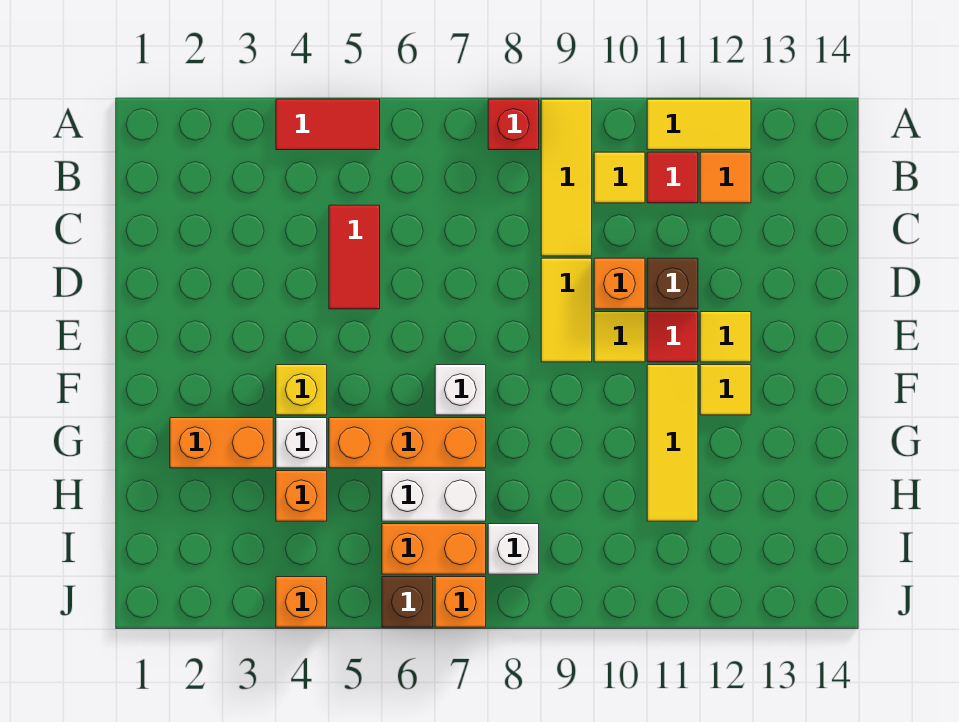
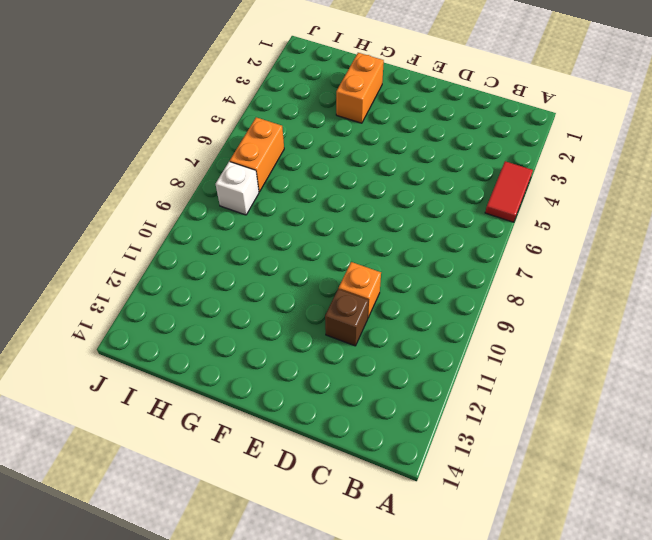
none -> red 1x1 brick [488,99,539,150]
none -> yellow 1x3 tile [541,99,592,256]
none -> yellow 1x2 tile [647,99,751,150]

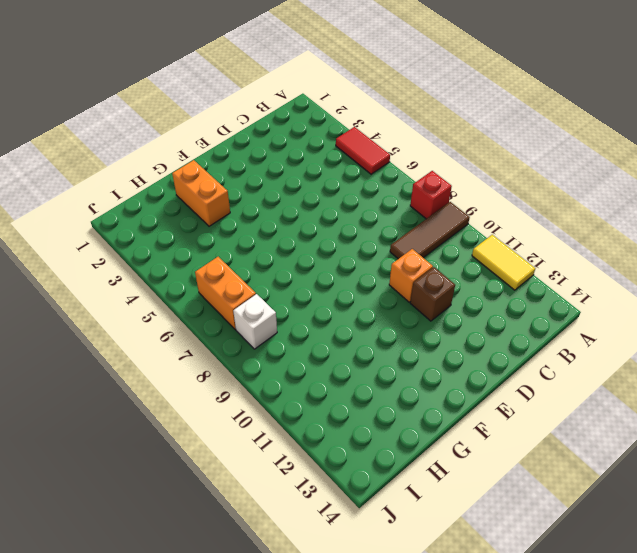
brown 1x3 tile [390,202,470,259] -> yellow 1x3 tile [541,99,592,256]
none -> yellow 1x1 tile [594,152,645,203]
none -> red 1x1 tile [647,152,698,203]
none -> orange 1x1 tile [700,152,751,203]

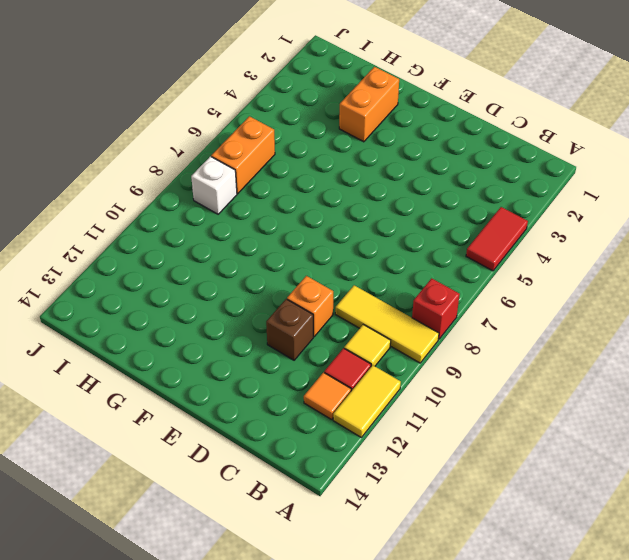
none -> red 1x2 tile [329,205,380,309]
none -> yellow 1x2 tile [541,258,592,362]
none -> yellow 1x1 tile [594,312,645,362]

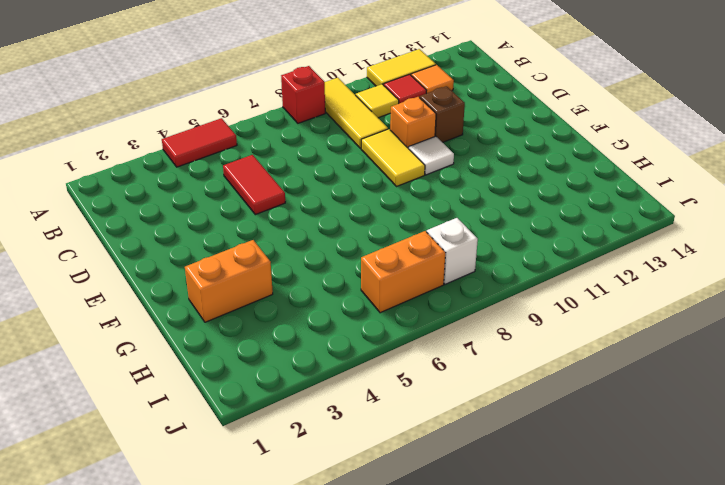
white 1x1 tile [408,136,454,175] -> yellow 1x1 tile [594,312,645,362]
none -> red 1x1 tile [647,312,698,362]
none -> yellow 1x1 tile [700,312,751,362]
none -> yellow 1x1 brick [276,365,327,415]

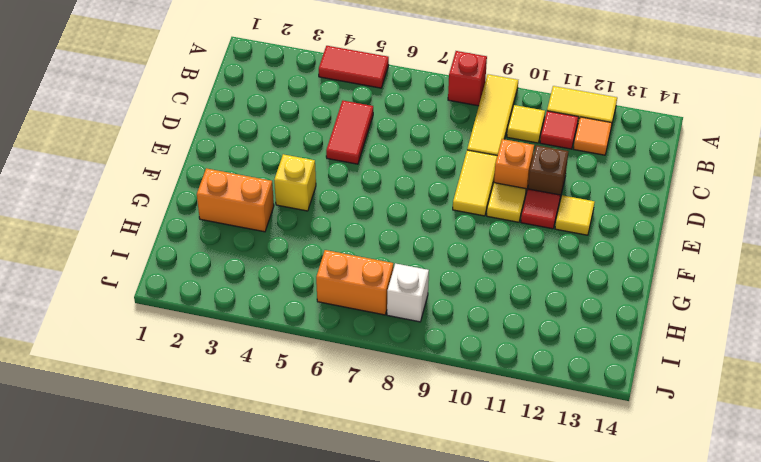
none -> white 1x1 brick [435,365,486,415]
none -> yellow 1x3 tile [647,365,698,521]
none -> yellow 1x1 tile [700,365,751,415]

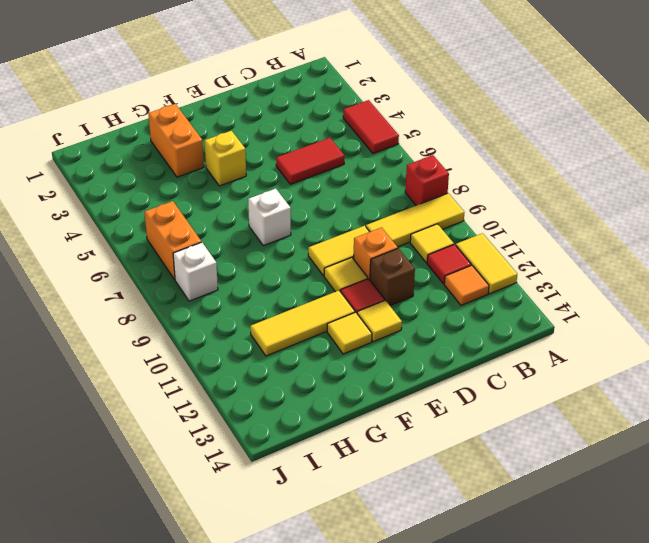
none -> white 1x1 brick [276,418,327,468]
none -> orange 1x3 brick [329,418,486,468]
none -> orange 1x1 brick [276,471,327,521]

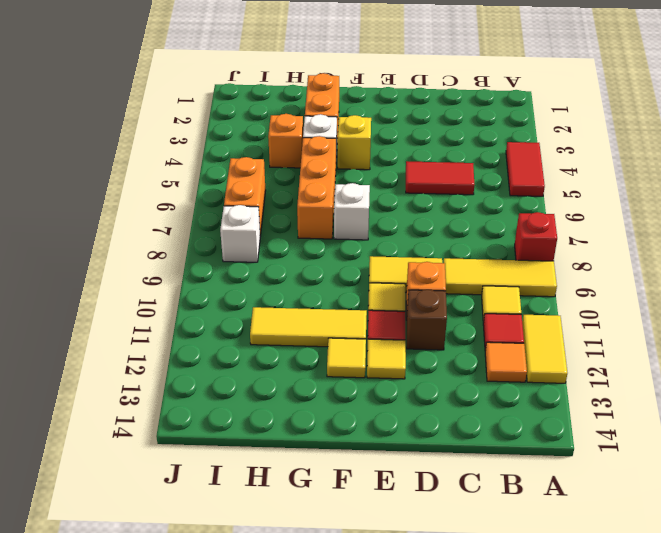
none -> white 1x2 brick [382,471,486,521]
none -> orange 1x1 brick [276,577,327,627]
none -> brown 1x1 brick [382,577,433,627]

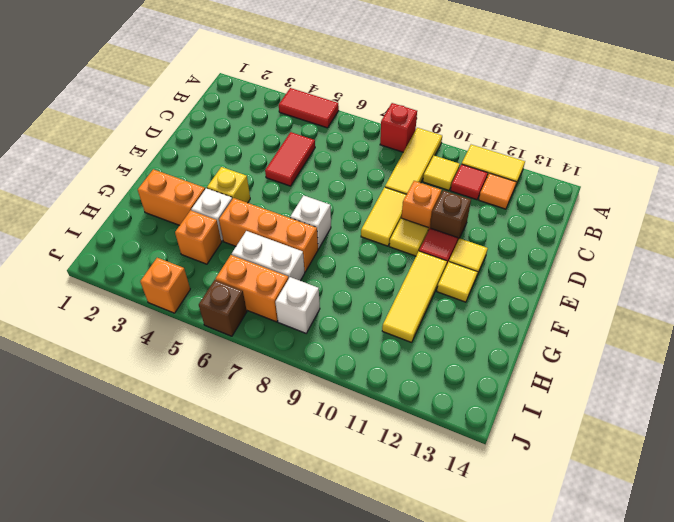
none -> orange 1x1 brick [435,577,486,627]

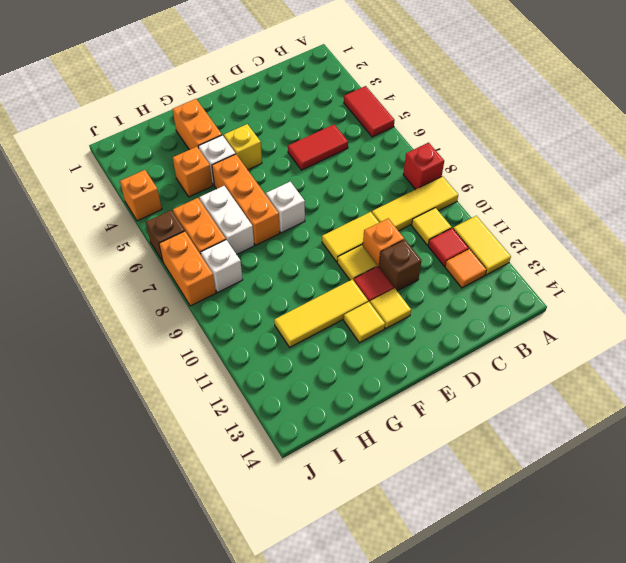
orange 1x2 brick [159,231,216,306] -> orange 1x1 brick [435,577,486,627]

